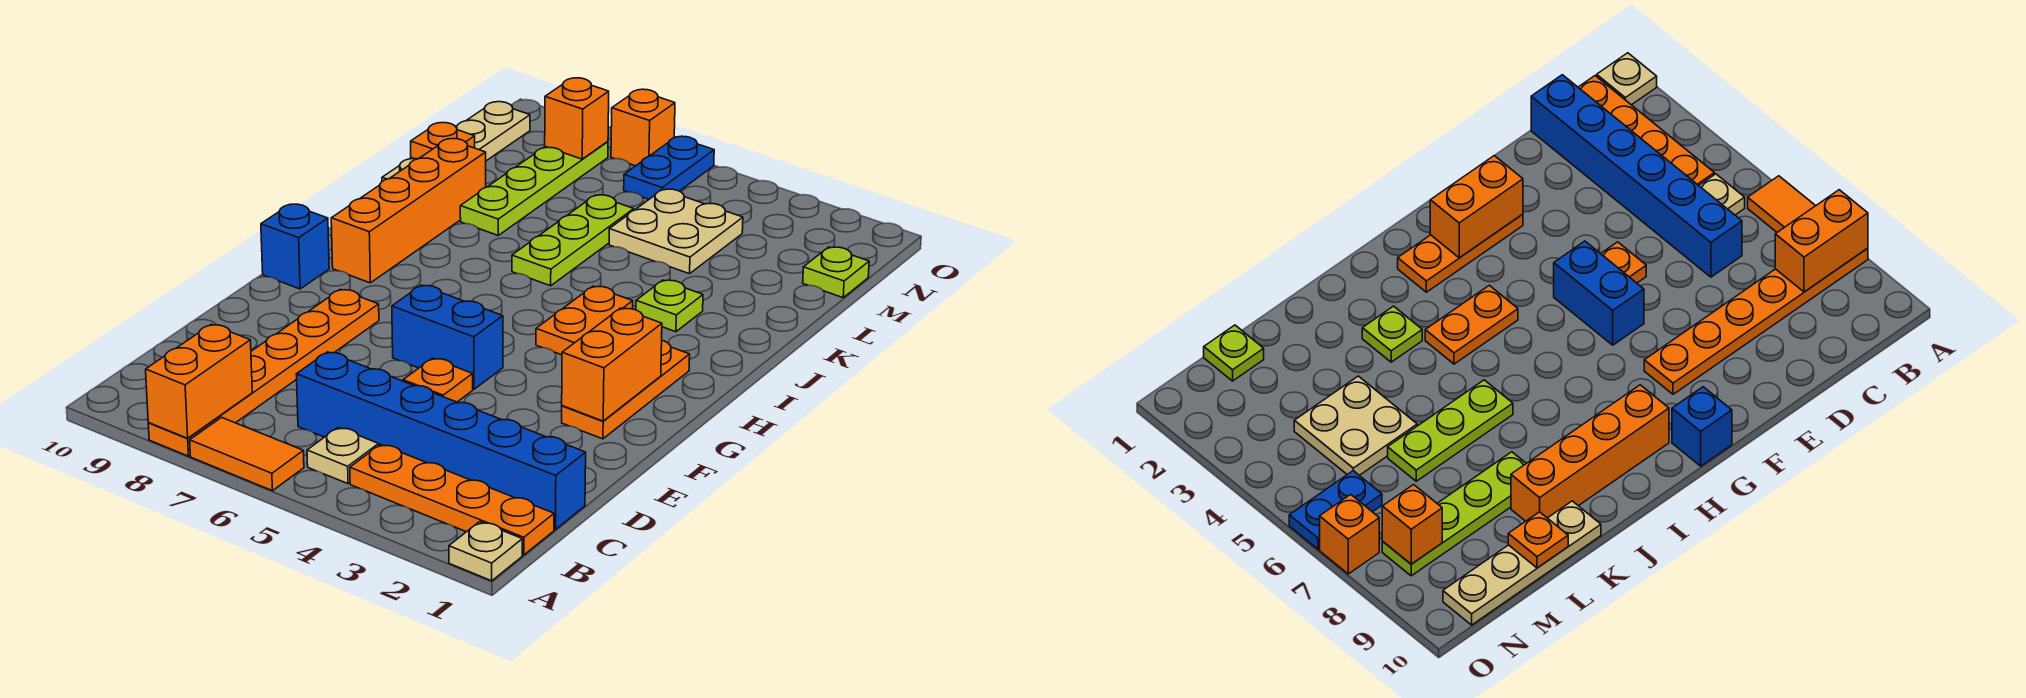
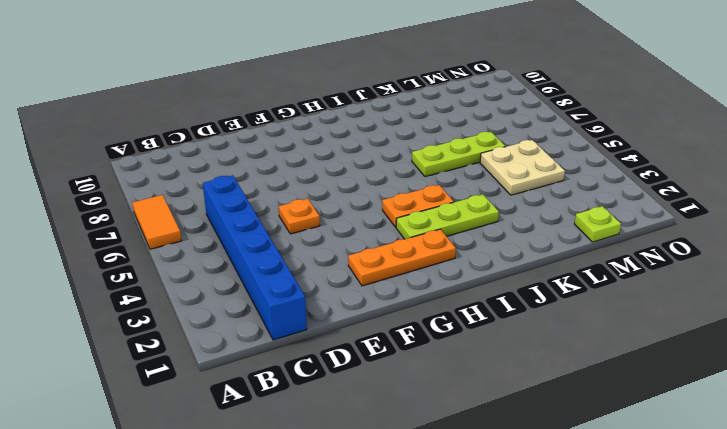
lime 1x3 plate [396,194,499,239] -> lime 1x1 plate [636,280,703,332]
none -> tan 1x1 plate [449,522,522,581]
none -> orange 1x6 plate [148,289,379,456]
none -> orange 1x4 plate [350,444,554,555]

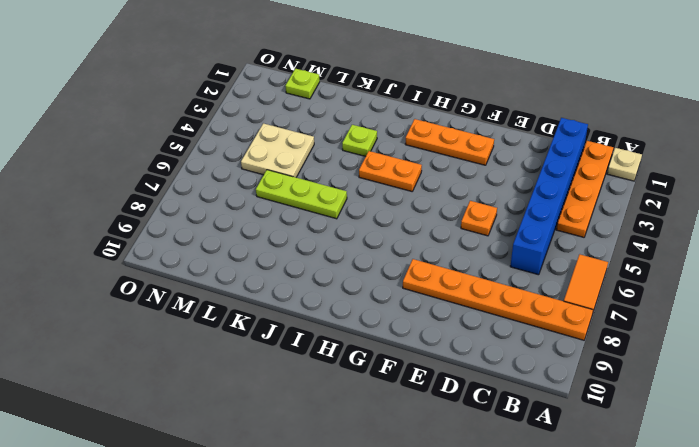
none -> tan 1x1 plate [307,428,379,484]
none -> blue 1x2 brick [392,285,503,389]
none -> blue 1x1 brick [261,204,329,289]

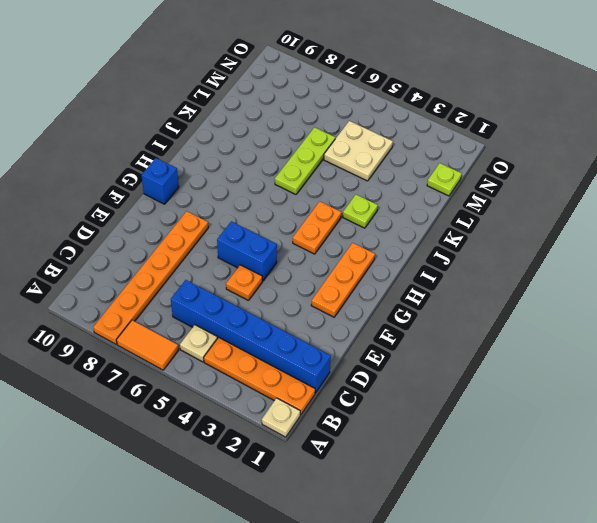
none -> orange 1x4 brick [331,139,486,283]
none -> lime 1x4 plate [460,141,608,235]
none -> tan 1x4 plate [382,102,530,181]

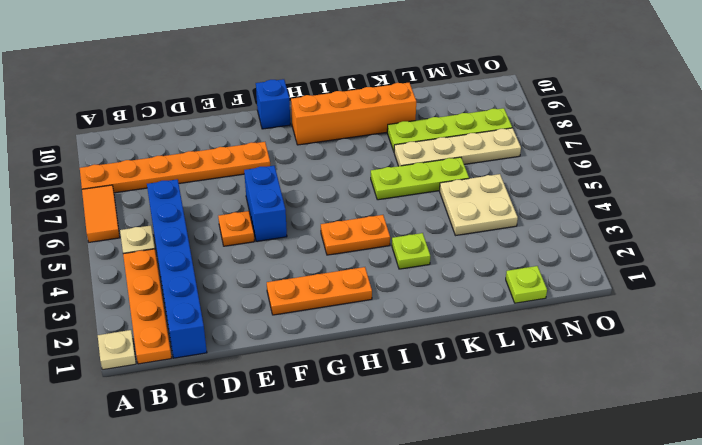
tan 1x4 plate [394,128,521,166] -> tan 1x4 plate moved to [382,102,530,181]
none -> blue 1x2 plate [624,136,714,199]
none -> orange 1x1 brick [611,89,675,166]
none -> orange 1x2 brick [146,325,252,438]

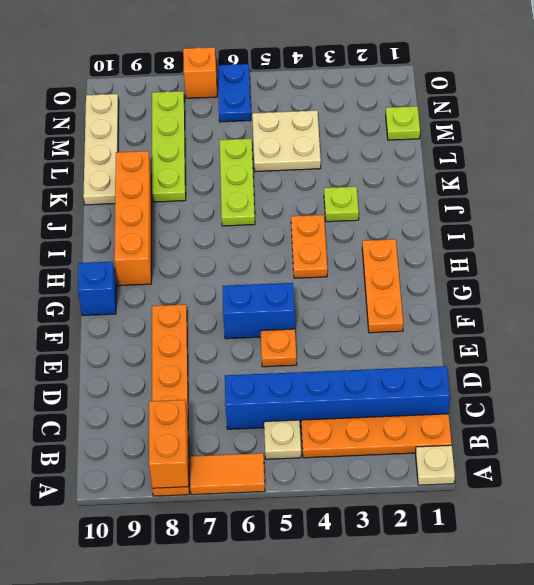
none -> orange 1x2 brick [562,308,662,421]
none -> orange 1x1 plate [411,123,475,159]
none -> orange 1x1 brick [545,78,609,159]

